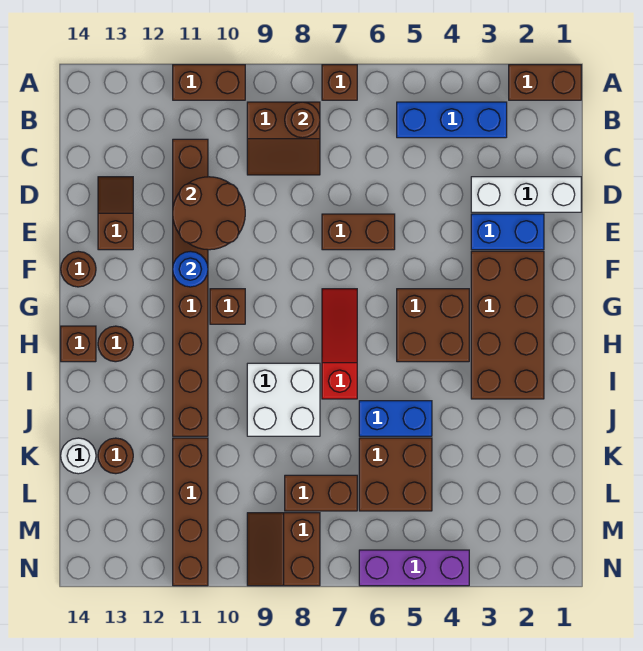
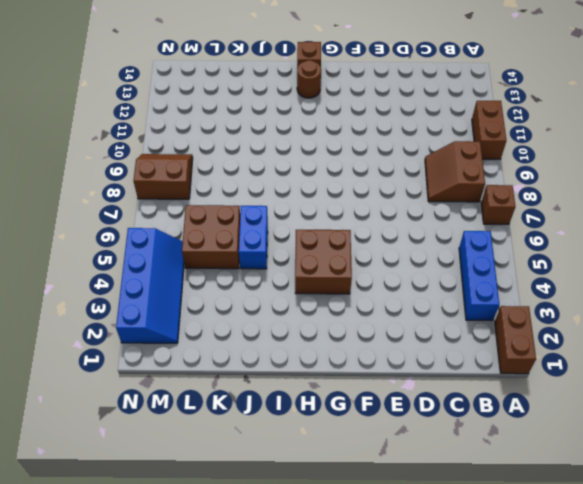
blue 2x4 slope [116,228,184,343] -> purple 1x3 brick [359,550,469,586]
none -> brown 1x8 brick [173,139,208,436]
none -> white 1x3 brick [471,177,581,212]
none -> brown 1x2 slope [98,177,133,250]

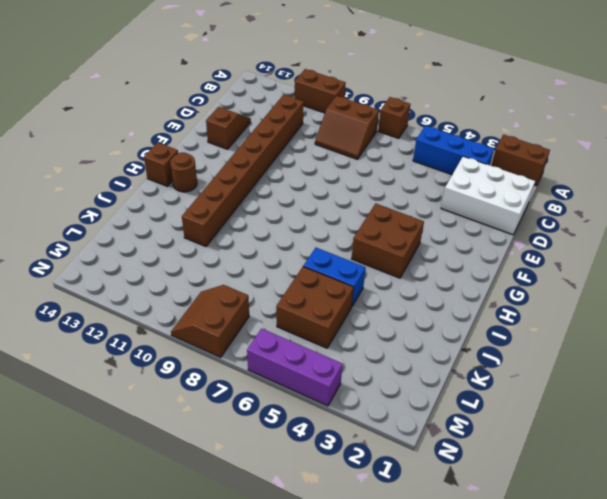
white 2x3 brick [441,156,535,235] -> white 1x3 brick [471,177,581,212]
none -> blue 1x2 brick [471,214,544,250]
none -> brown 1x2 brick [322,214,395,250]
none -> brown 2x4 brick [471,251,544,399]

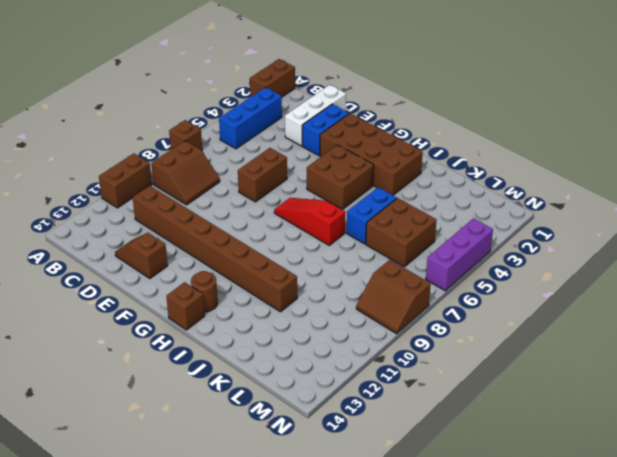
none -> brown 1x1 round brick [61,251,96,287]
none -> brown 1x1 brick [210,289,245,324]
none -> white 2x2 brick [247,363,320,436]

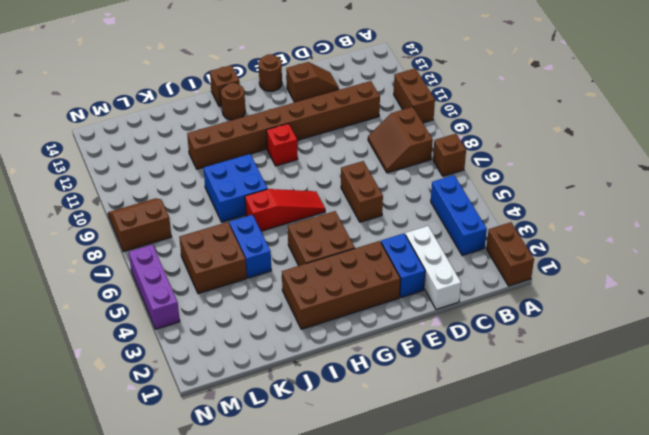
red 1x1 brick [266,123,298,166] -> brown 1x1 brick [210,289,245,324]
blue 2x2 brick [204,154,268,222] -> white 2x2 brick [247,363,320,436]
none -> brown 1x4 brick [173,438,208,586]
none -> brown 1x1 round brick [98,438,133,474]
none -> white 1x1 round brick [61,438,96,474]

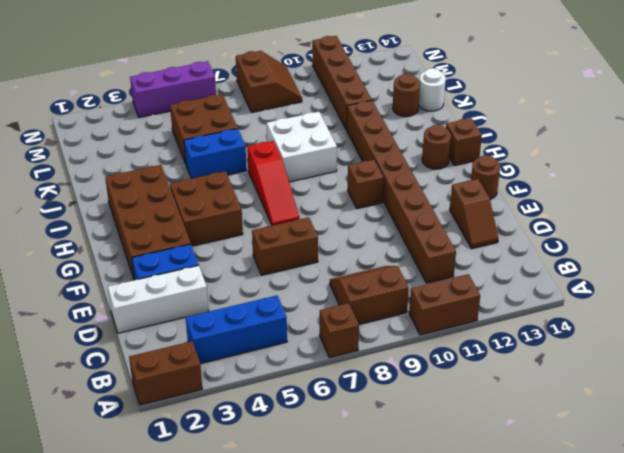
none -> brown 1x2 brick [285,475,357,511]
none -> brown 1x1 round brick [285,102,320,138]
none -> brown 2x2 round brick [173,177,245,250]

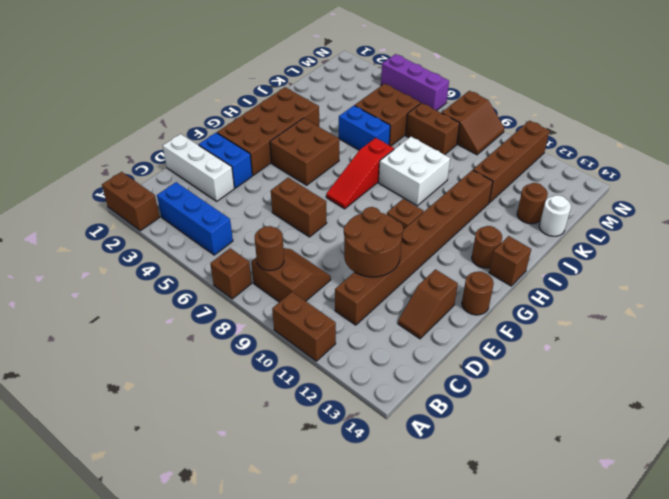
none -> blue 1x1 round brick [173,251,208,287]

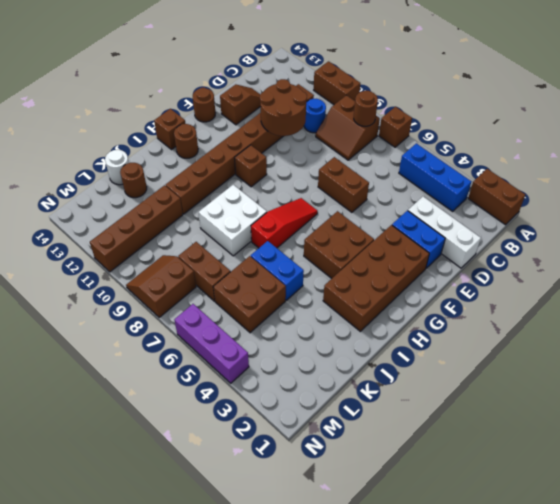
blue 1x1 round brick [304,99,326,133] -> blue 1x1 round brick moved to [173,251,208,287]

